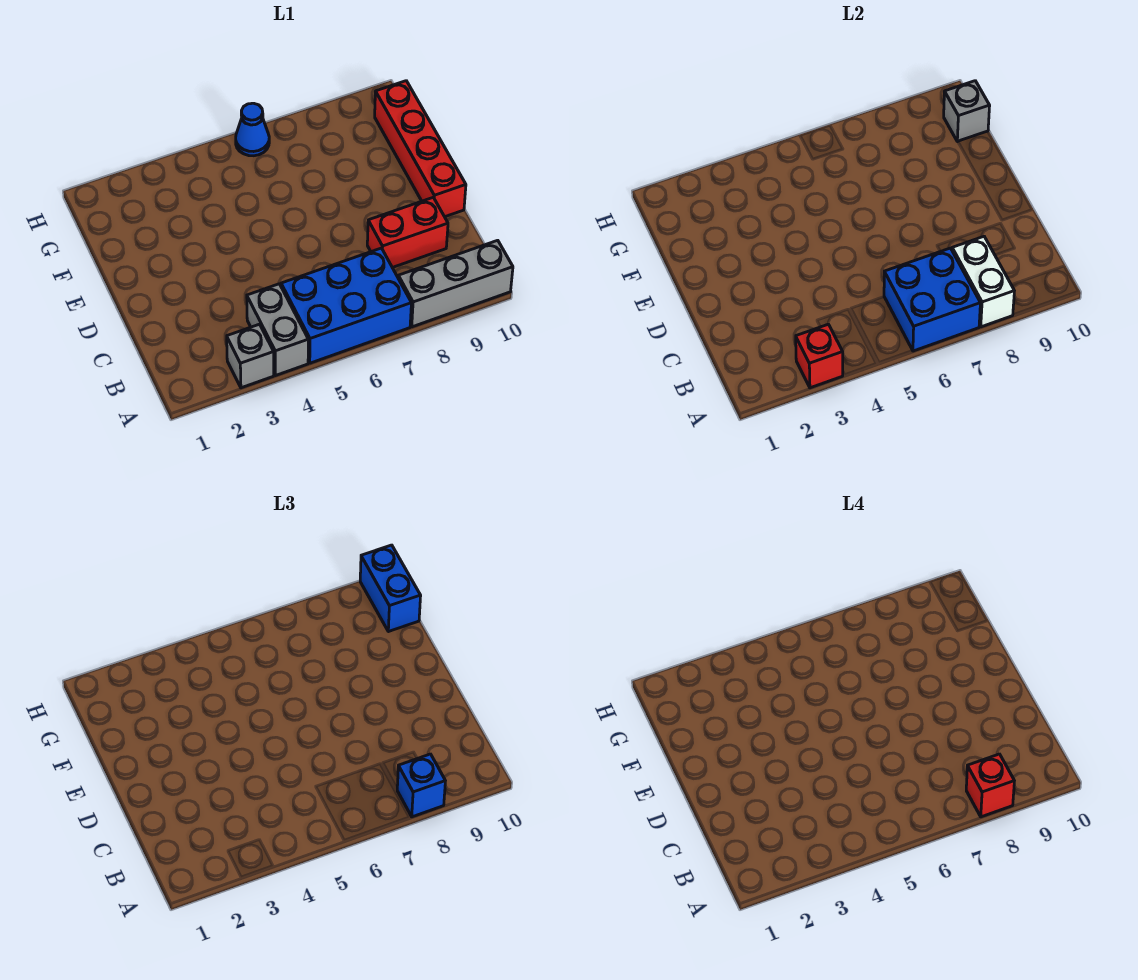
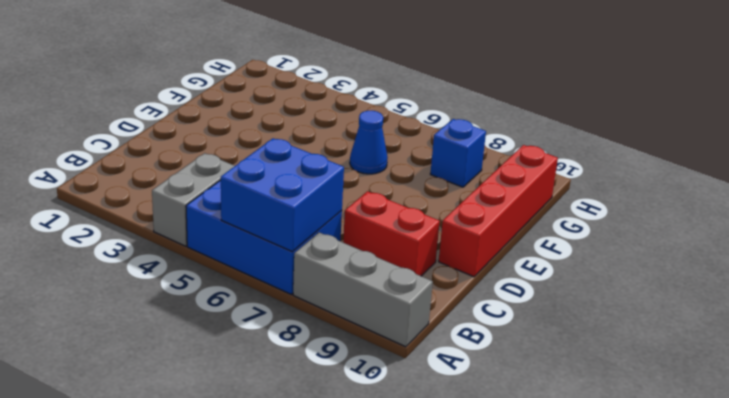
blue 1x1 cone [350,111,388,174] -> blue 1x1 cone moved to [236,103,269,156]
blue 1x1 brick [430,119,486,187] -> blue 1x1 brick moved to [397,754,445,817]
none -> grey 1x1 brick [227,324,274,388]
none -> red 1x1 brick [796,324,843,388]
none -> white 1x2 brick [952,237,1014,327]

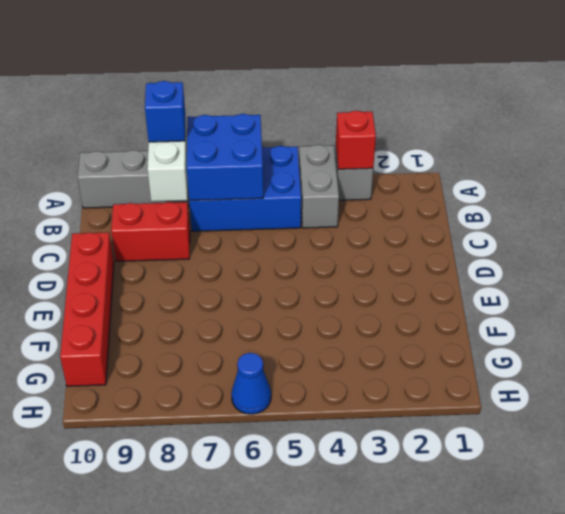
none -> grey 1x1 brick [944,81,990,142]
none -> blue 1x2 brick [360,545,421,632]
none -> red 1x1 brick [966,754,1014,817]

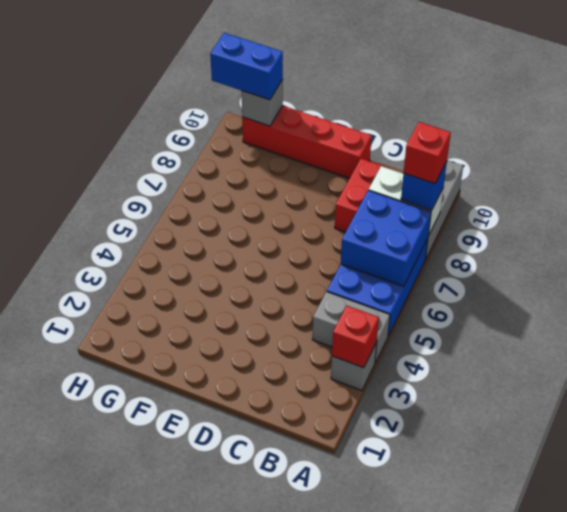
none -> blue 1x1 cone [236,103,269,156]

